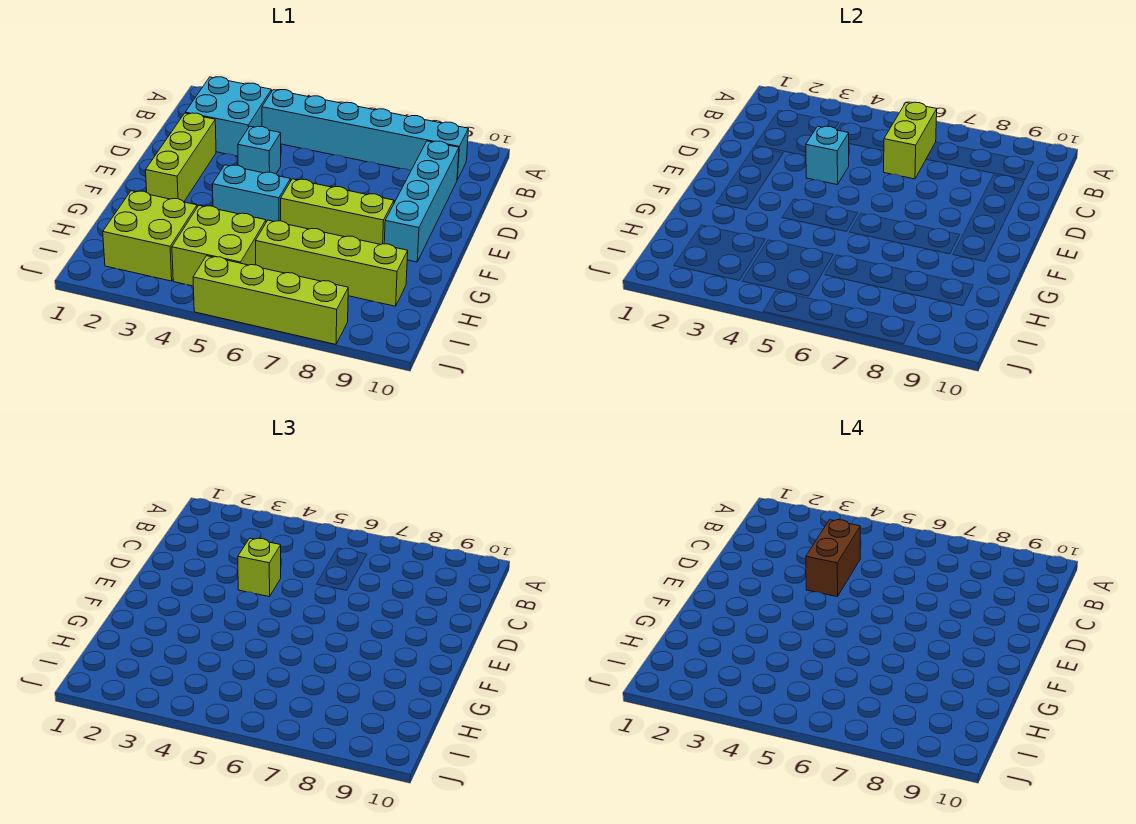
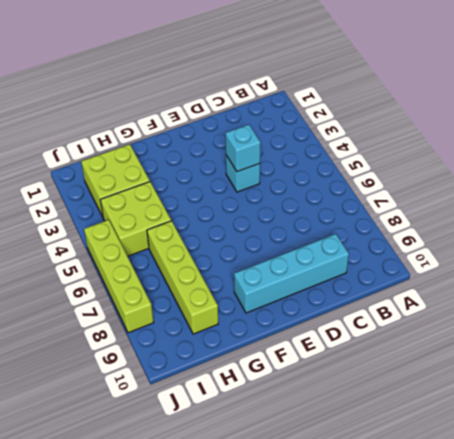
none -> cyan 2x2 brick [185,77,272,156]
none -> cyan 1x6 brick [262,90,468,180]
none -> lime 1x3 brick [146,113,216,202]

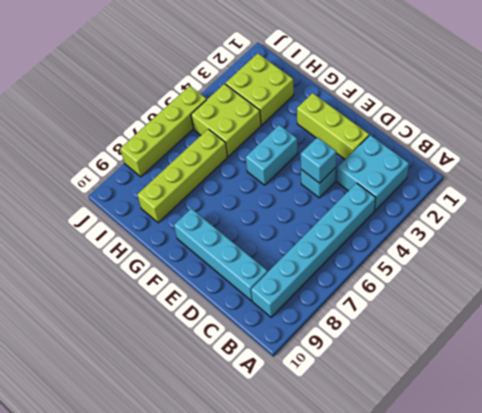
none -> lime 1x3 brick [281,179,394,245]
none -> lime 1x2 brick [884,102,937,179]
none -> lime 1x1 brick [238,538,281,597]

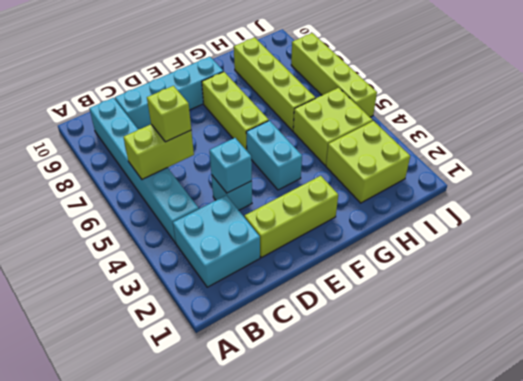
lime 1x1 brick [147,86,191,142] -> lime 1x1 brick moved to [238,538,281,597]
none -> brown 1x2 brick [806,520,860,597]

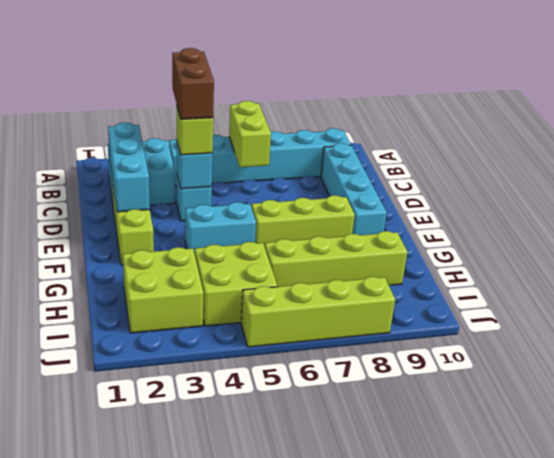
cyan 1x3 brick [108,122,150,212] -> none

